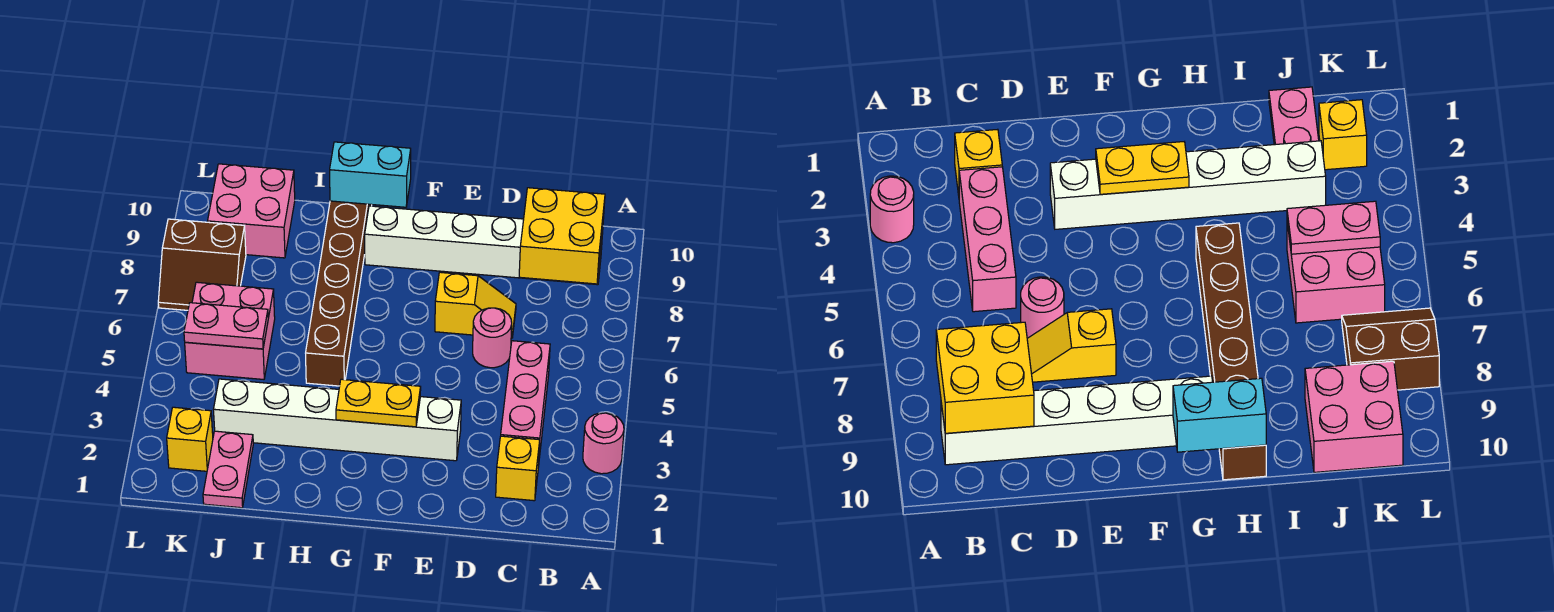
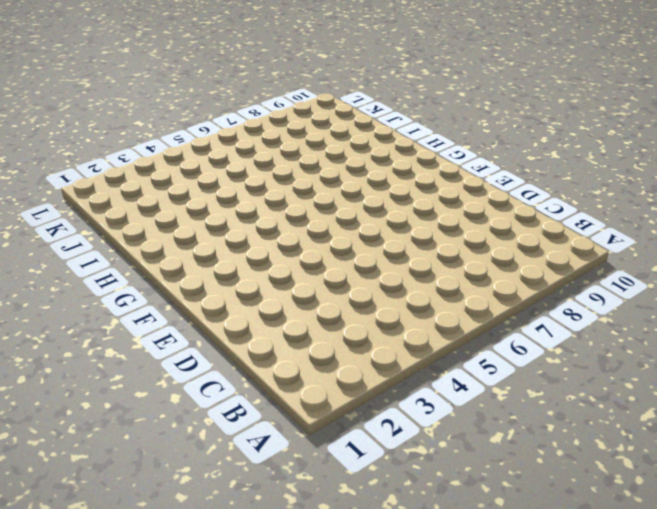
none -> pink 1x1 round brick [583,413,624,474]
none -> white 1x6 brick [365,206,603,285]
none -> yellow 1x1 brick [496,436,540,501]

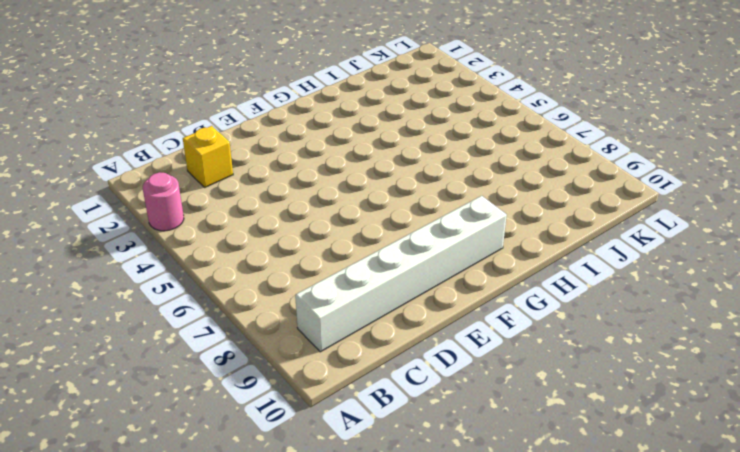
none -> pink 1x3 brick [501,341,550,466]
none -> pink 1x1 round brick [473,308,512,368]
none -> yellow 1x2 slope [435,272,516,338]

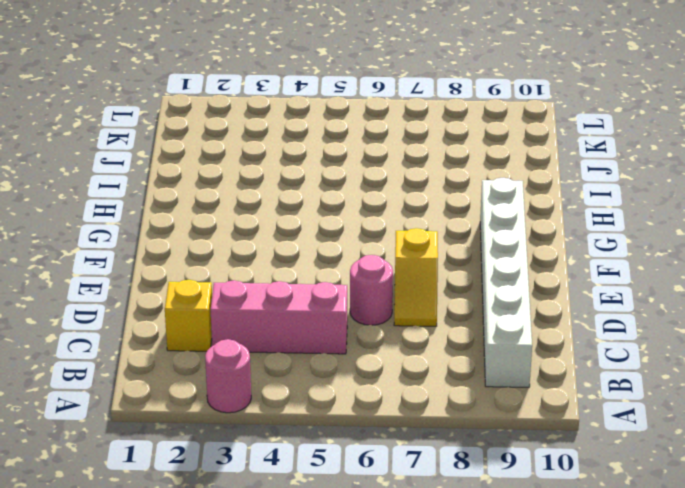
none -> white 1x6 brick [213,379,461,461]
none -> brown 1x6 brick [306,201,372,386]
none -> pink 1x2 plate [203,431,253,508]

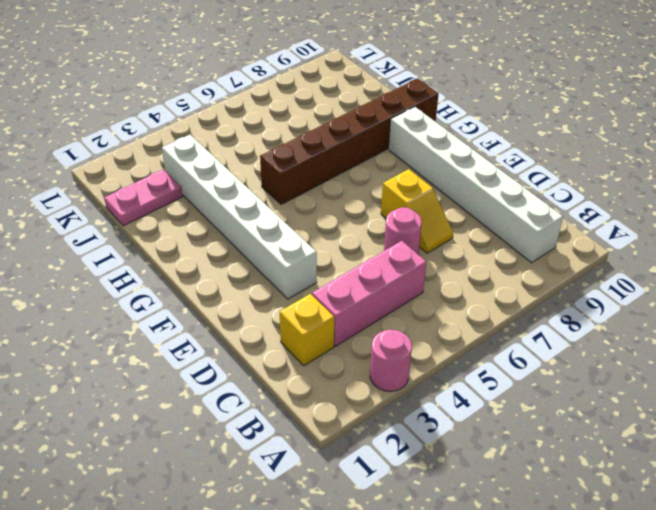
none -> pink 2x2 brick [185,282,275,379]
none -> pink 2x2 brick [208,164,295,258]
none -> yellow 1x1 brick [167,407,213,471]

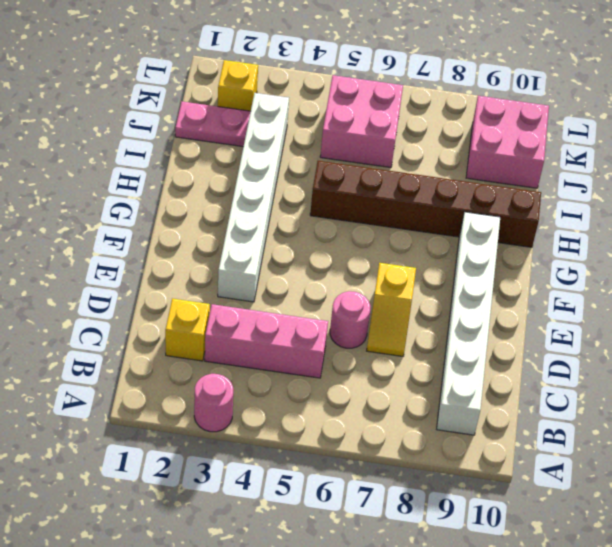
none -> brown 2x2 slope [158,219,246,310]
none -> yellow 2x2 brick [519,188,605,284]
none -> yellow 1x2 plate [336,379,421,427]

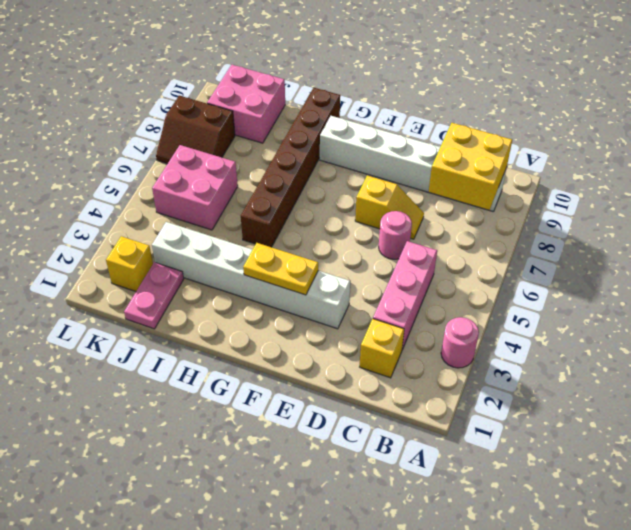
none -> cyan 1x2 brick [330,142,411,207]
none -> pink 1x2 plate [184,303,268,349]

